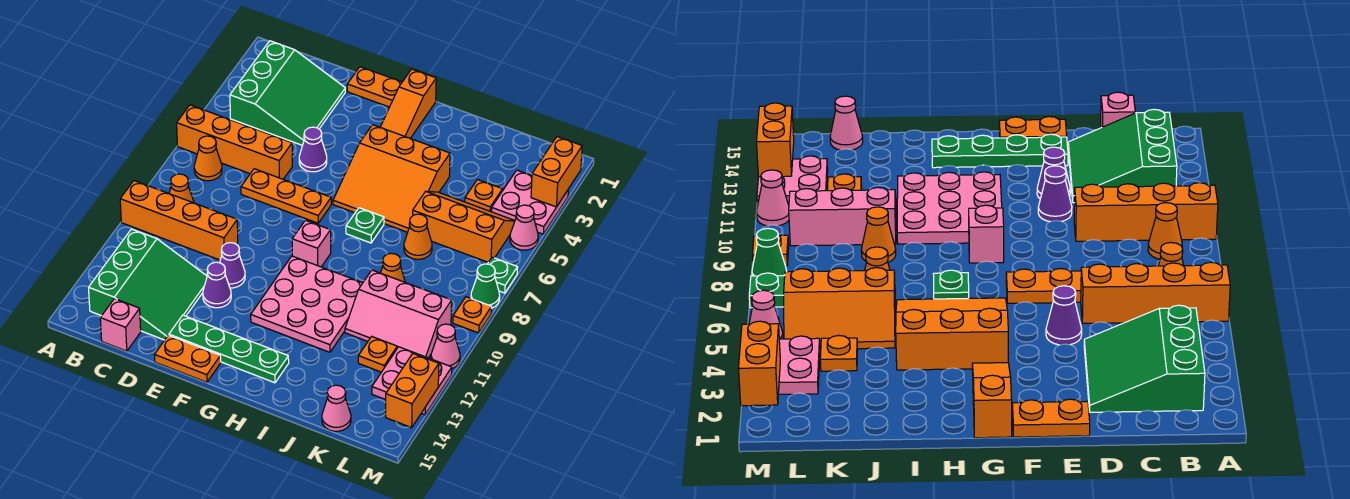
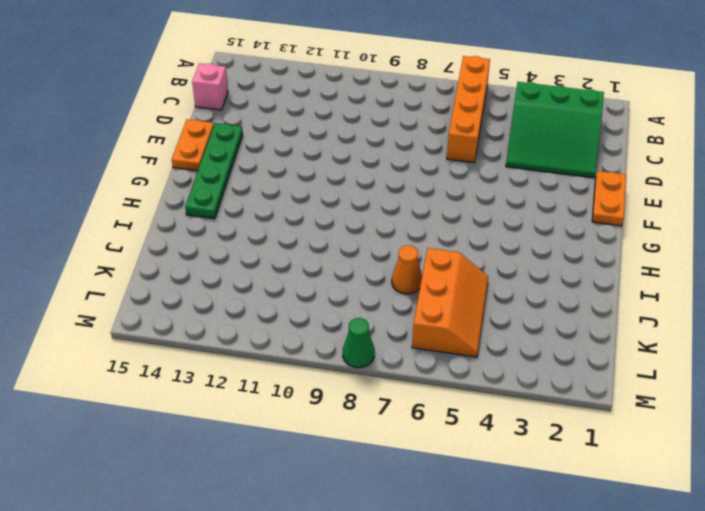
none -> orange 1x4 brick [120,181,238,260]
none -> orange 1x1 cone [194,136,222,181]
none -> orange 1x1 cone [169,174,194,203]
none -> green 3x3 slope [89,229,207,340]

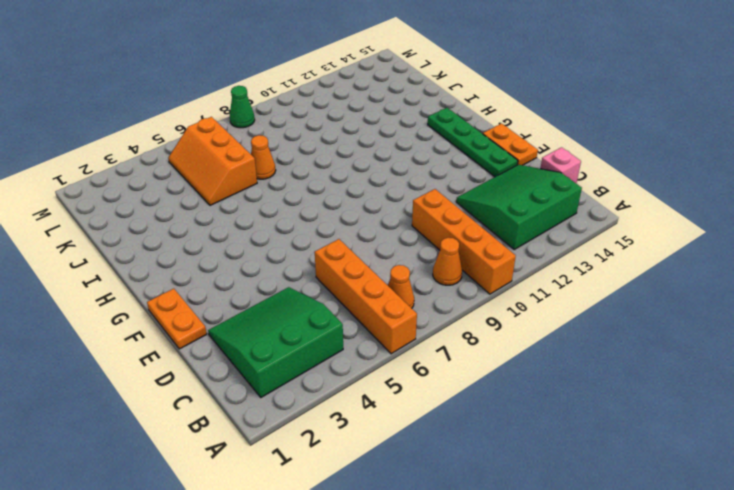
none -> orange 1x3 plate [241,169,331,223]
none -> purple 1x1 cone [299,127,327,172]
none -> purple 1x1 cone [220,243,245,288]
none -> purple 1x1 cone [203,262,231,308]

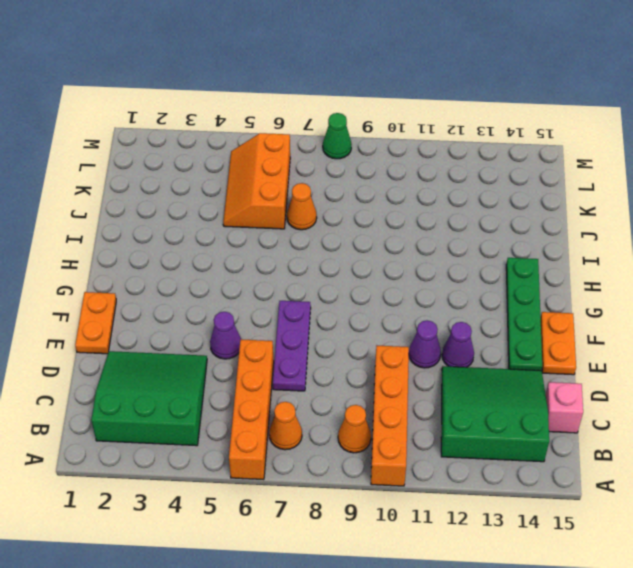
purple 1x3 plate [273,301,311,391] -> orange 1x3 plate [241,169,331,223]
none -> orange 1x3 slope [380,69,436,138]
none -> orange 3x3 slope [333,125,450,232]
none -> pink 1x1 brick [292,220,331,267]
none -> pink 3x3 plate [251,256,363,352]

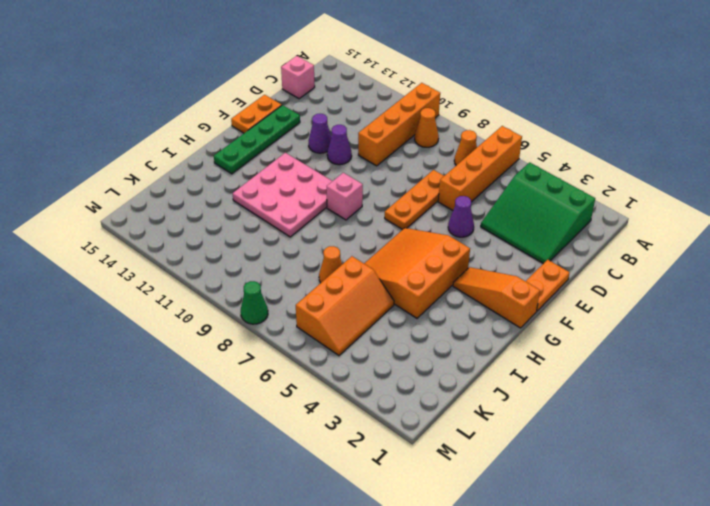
none -> green 3x3 slope [89,229,207,340]
none -> green 1x1 plate [346,208,384,243]
none -> orange 1x1 cone [381,253,405,282]
none -> pink 2x3 slope [345,270,452,358]

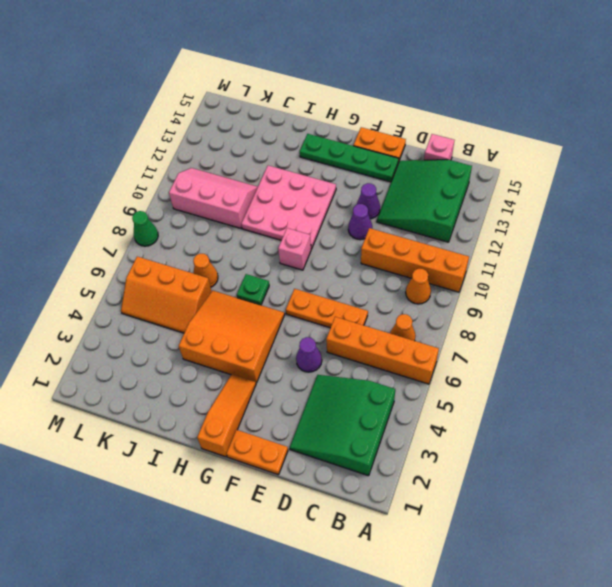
none -> orange 1x1 cone [381,253,405,282]
none -> orange 1x1 plate [465,180,503,212]
none -> orange 1x1 plate [358,336,397,372]
none -> pink 1x1 cone [322,385,351,431]

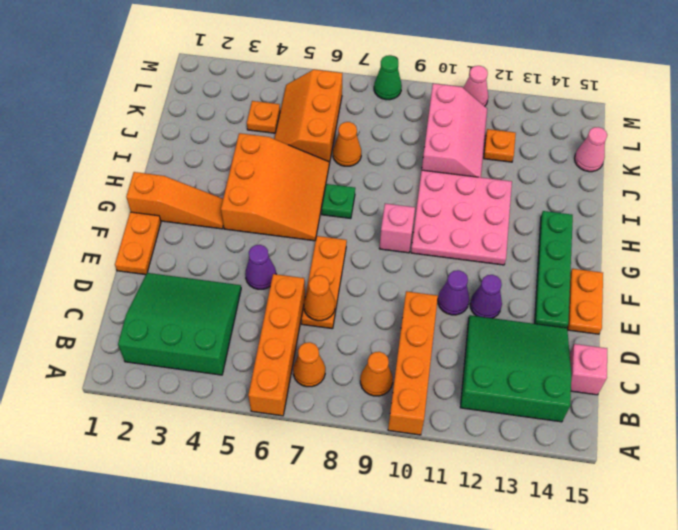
orange 1x1 cone [304,275,335,321] -> orange 1x1 cone moved to [381,253,405,282]
none -> pink 2x2 plate [491,170,568,234]
none -> pink 2x2 plate [372,347,452,415]
none -> pink 1x1 cone [510,205,538,250]
none -> green 1x1 plate [488,257,518,293]

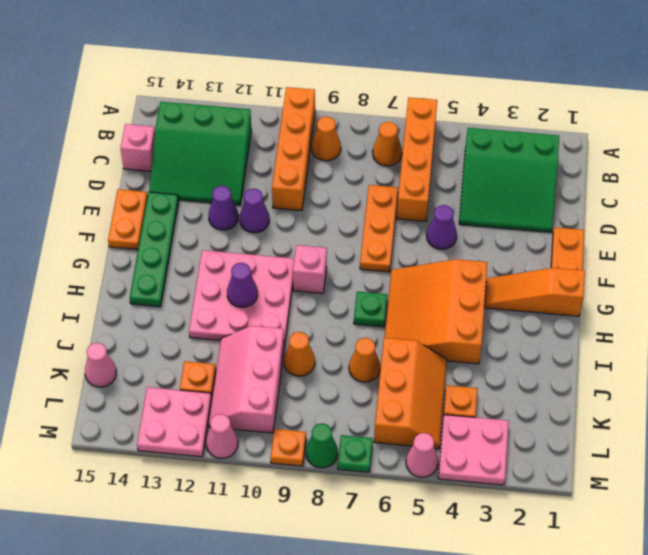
purple 1x1 cone [227,263,258,307] -> none
none -> orange 1x2 brick [531,137,582,207]
none -> orange 1x2 brick [386,354,439,428]

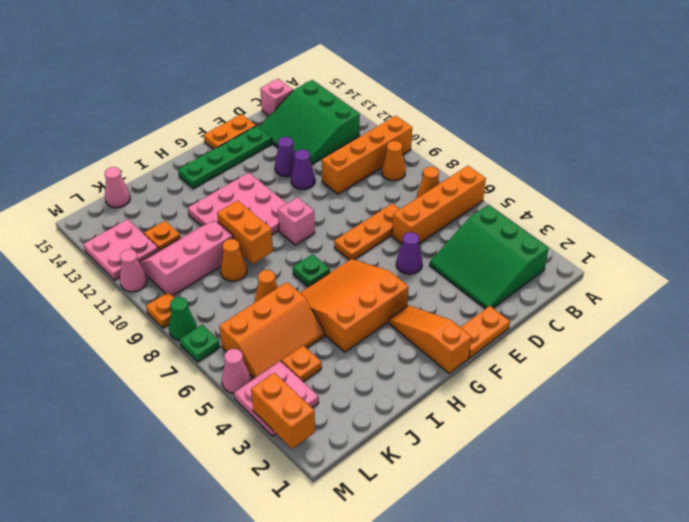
orange 1x2 brick [217,201,273,264] -> orange 1x2 brick moved to [386,354,439,428]

